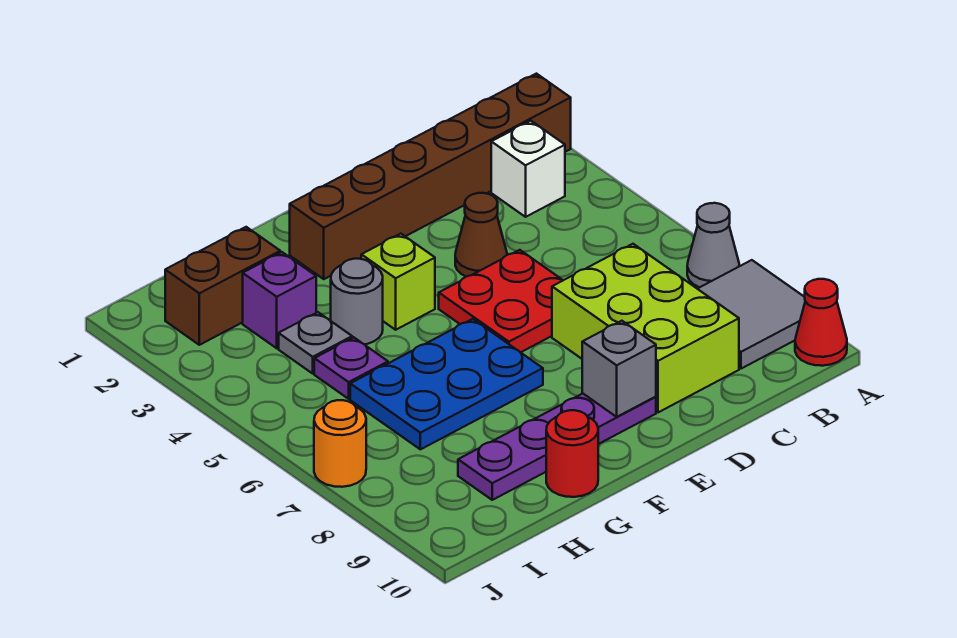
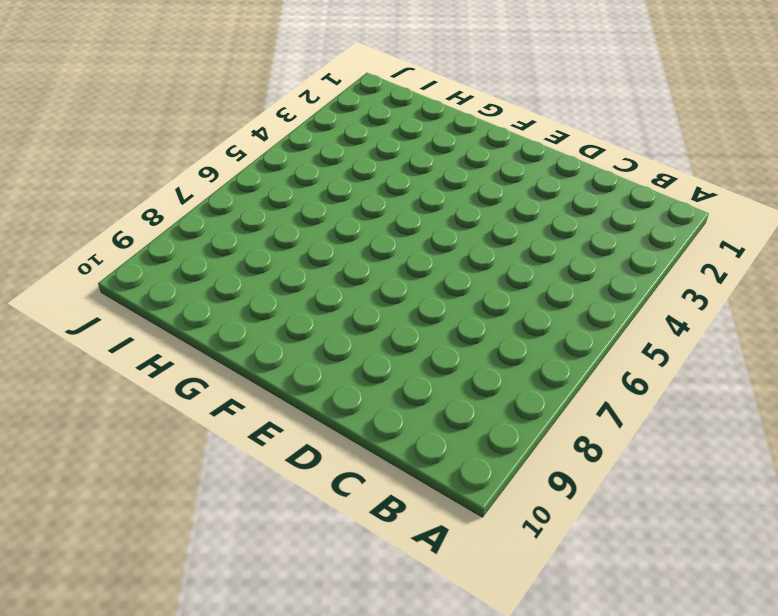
none -> brown 1x6 brick [290,74,571,279]
none -> grey 1x1 cone [687,203,739,287]
none -> grey 2x2 tile [698,260,805,369]

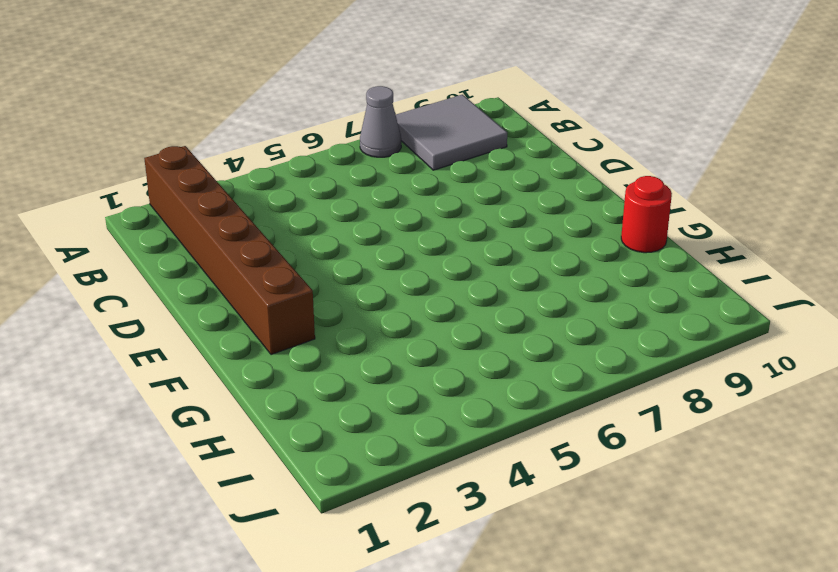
none -> red 1x1 cone [795,279,847,366]
none -> white 1x1 brick [491,121,565,217]
none -> lime 2x3 brick [552,244,739,412]

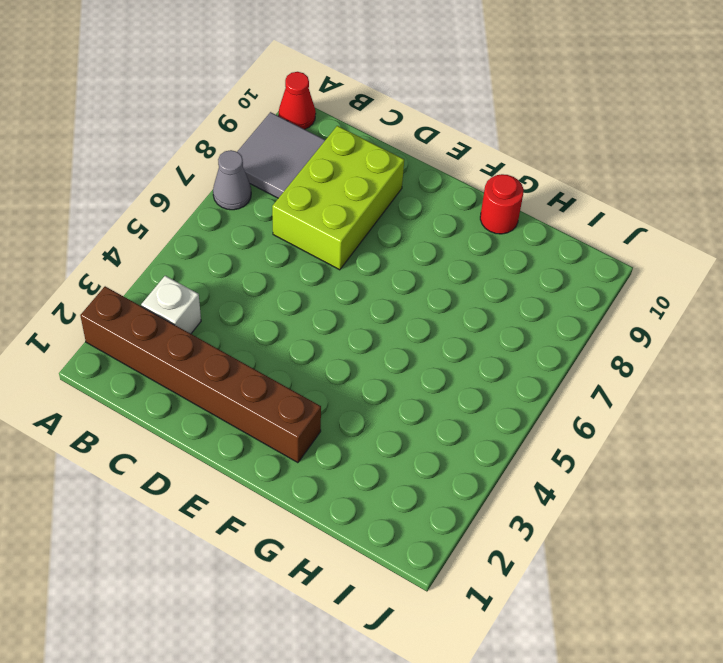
none -> brown 1x1 cone [455,193,507,277]
none -> red 2x2 plate [439,250,563,352]
none -> purple 1x4 plate [458,394,656,500]

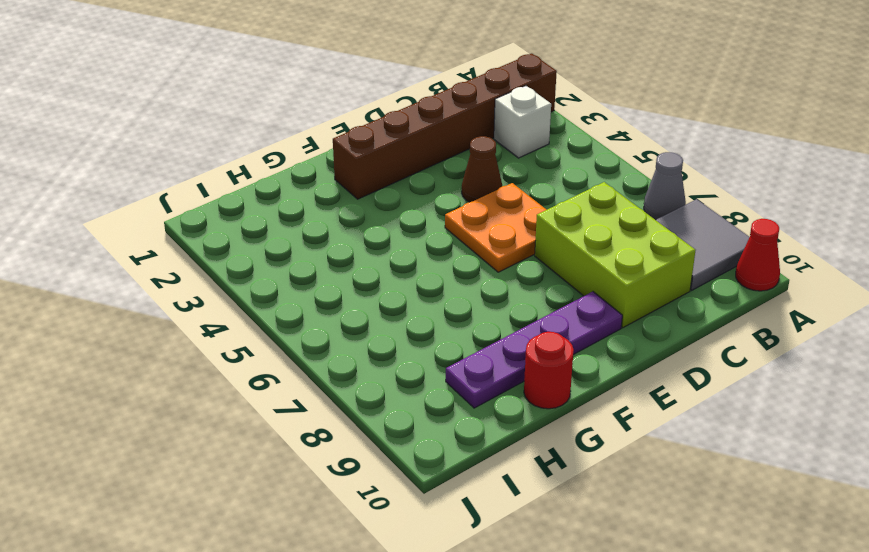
orange 2x2 plate [445,183,546,272] -> red 2x2 plate [439,250,563,352]
none -> lime 1x1 brick [361,234,435,330]
none -> blue 2x3 plate [350,319,543,449]
none -> grey 1x1 round brick [331,259,383,345]

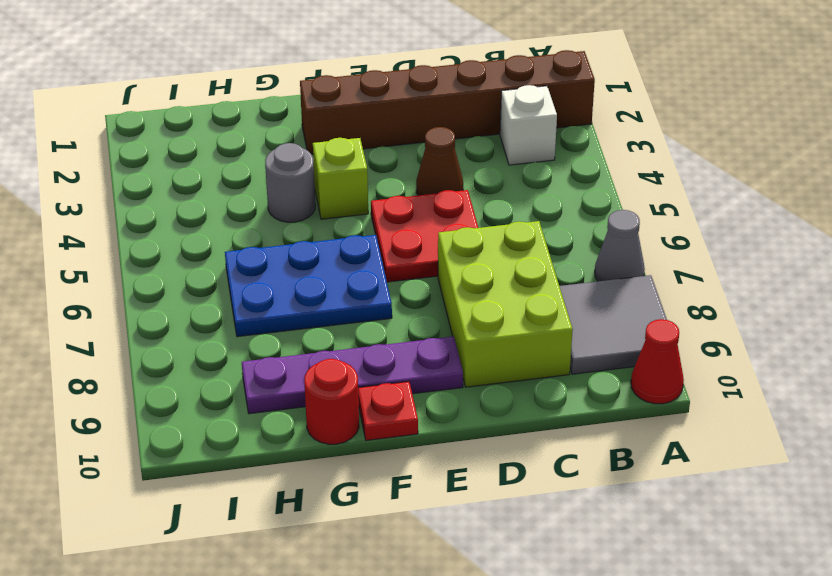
red 1x1 plate [358,381,418,440] -> none
none -> brown 1x2 brick [165,227,280,345]
none -> purple 1x1 brick [243,252,316,348]
none -> grey 1x1 plate [279,312,352,373]

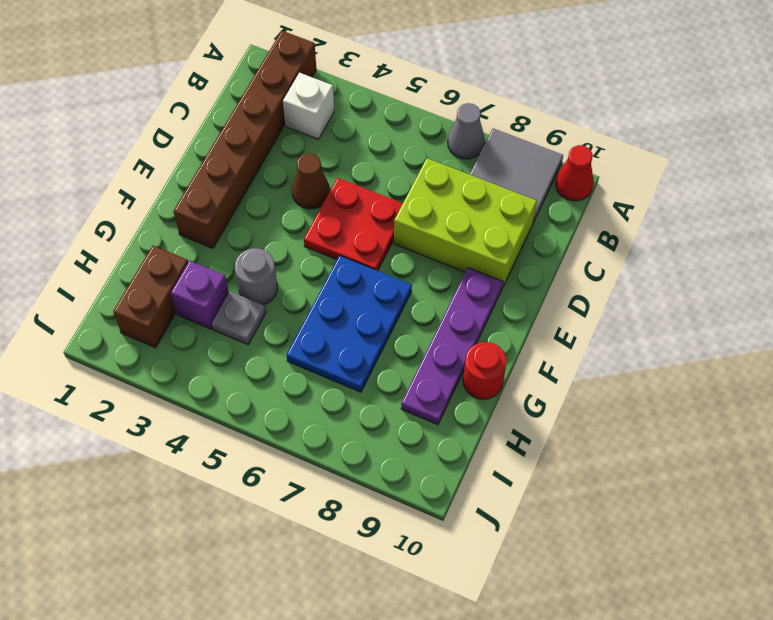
none -> lime 1x1 brick [361,234,435,330]
none -> purple 1x1 plate [314,338,388,399]
none -> orange 1x1 round brick [314,400,366,487]

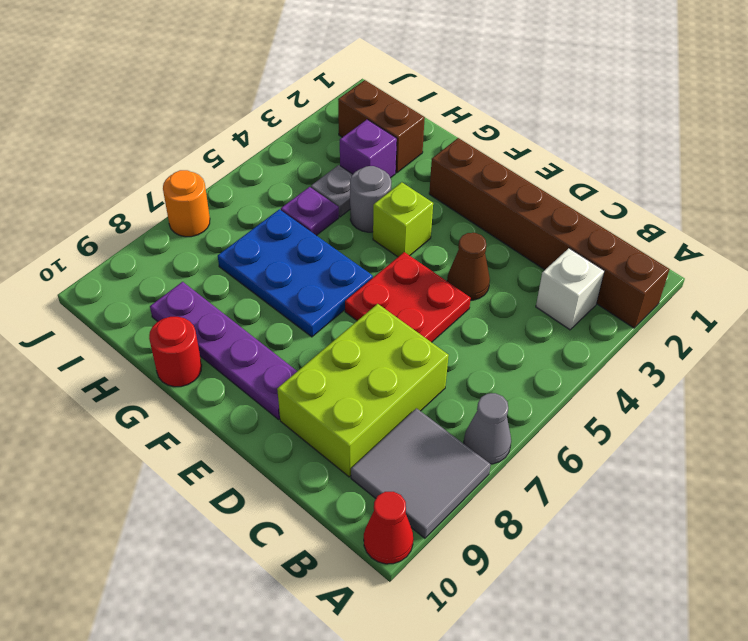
none -> grey 1x1 brick [582,321,656,417]

